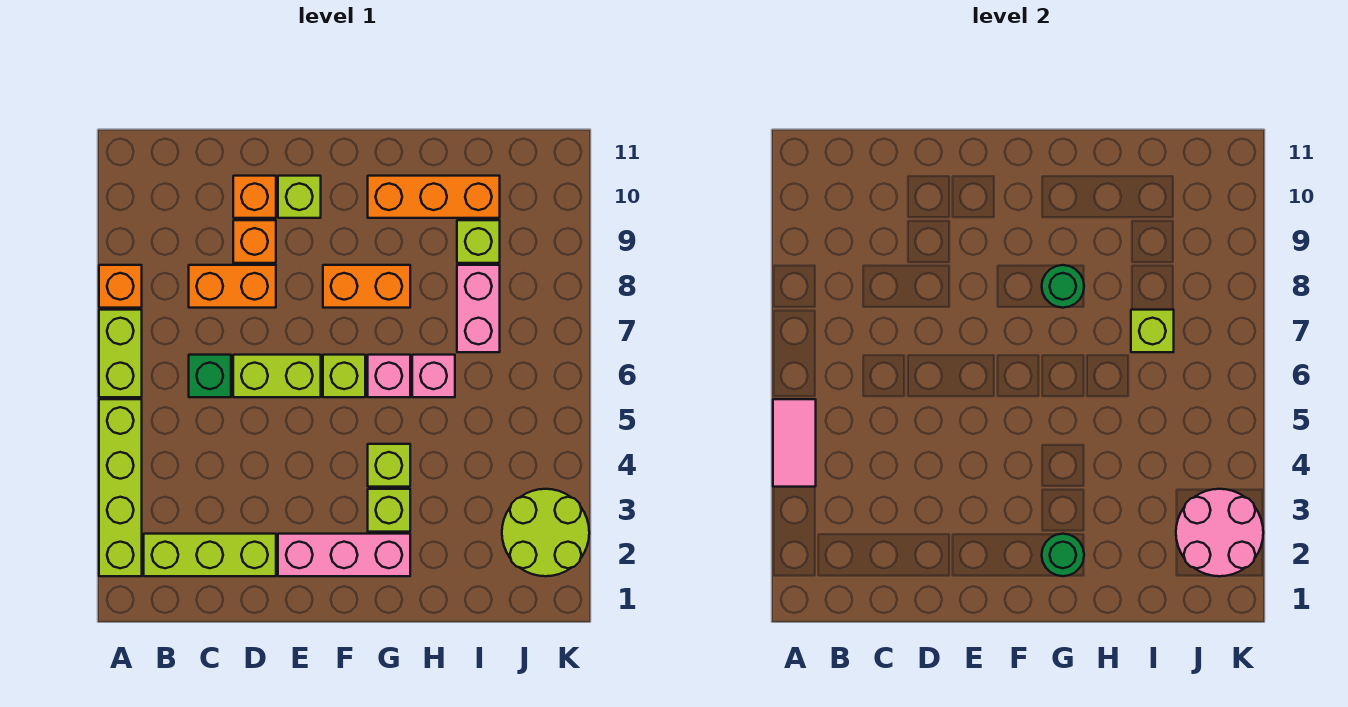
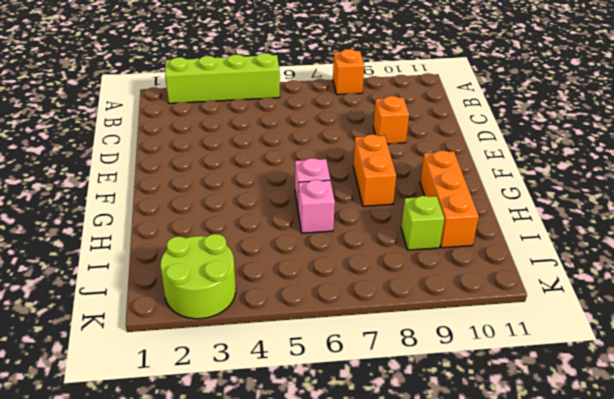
none -> lime 1x2 brick [99,310,142,397]
none -> lime 1x3 brick [144,534,276,576]
none -> green 1x1 brick [189,355,231,397]

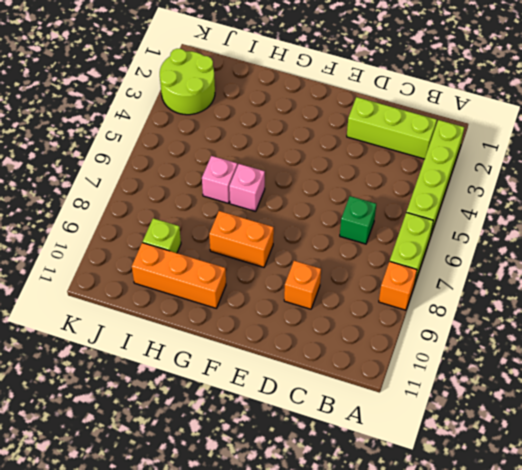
none -> orange 1x2 brick [189,265,276,308]
none -> lime 1x2 brick [233,355,321,397]
none -> orange 1x1 brick [233,176,276,218]

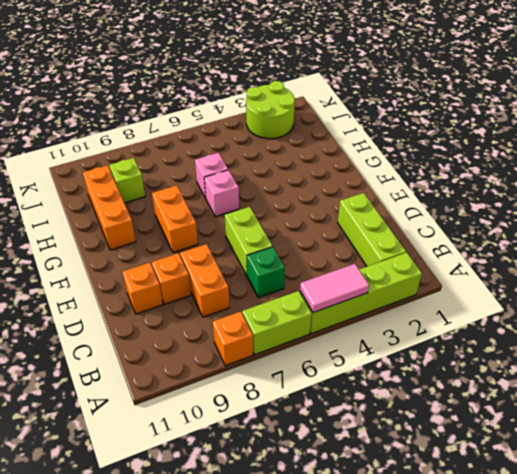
none -> pink 1x3 brick [278,534,410,576]
none -> lime 1x1 brick [278,176,321,218]
none -> lime 1x1 brick [323,355,365,397]

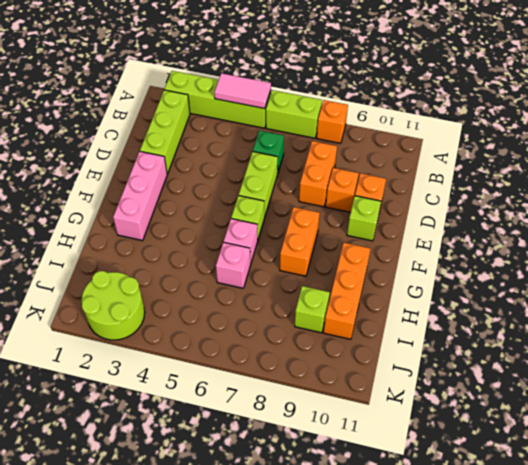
none -> lime 1x1 brick [368,489,410,532]
none -> lime 1x1 brick [368,444,410,487]
none -> pink 1x2 brick [457,265,500,352]

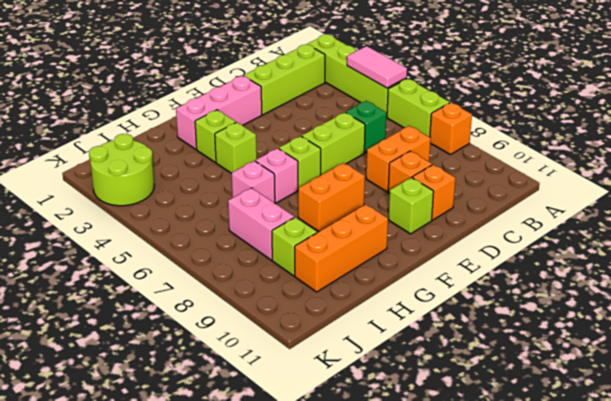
none -> green 1x1 round brick [1042,534,1084,576]
none -> green 1x1 round brick [1042,265,1084,308]
none -> lime 1x1 brick [1131,310,1174,352]

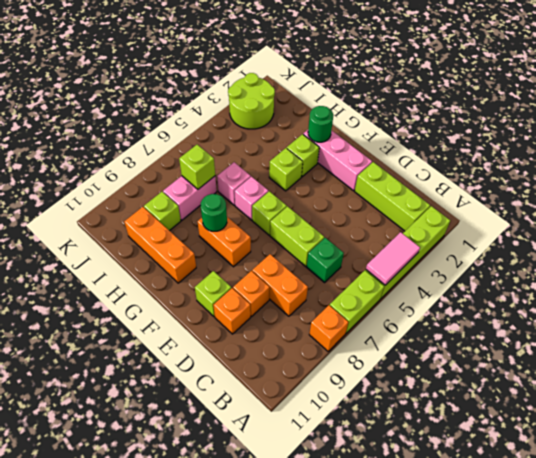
none -> pink 2x2 round brick [1176,489,1263,576]

